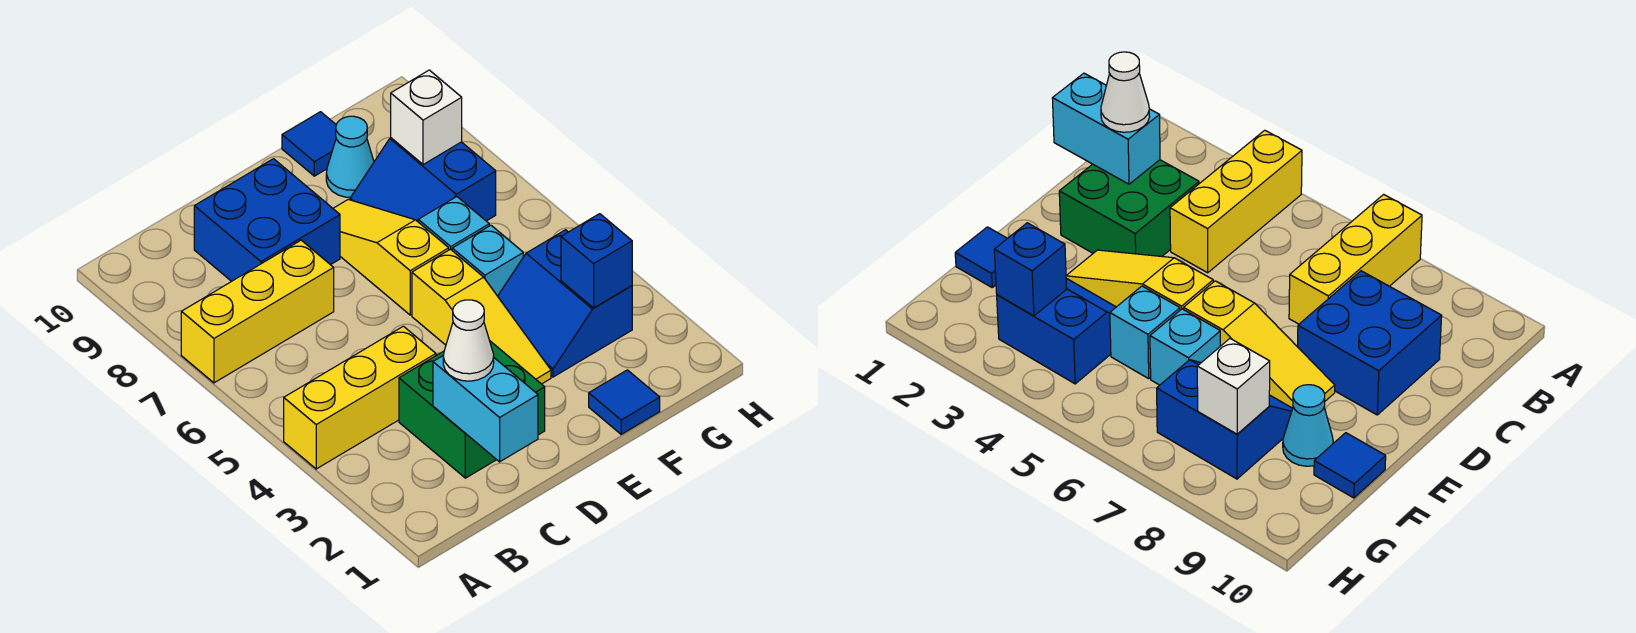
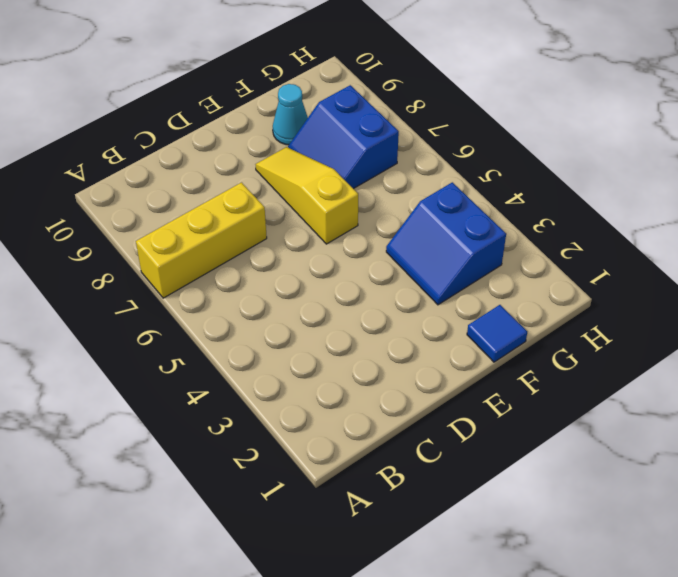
none -> yellow 1x3 brick [284,326,436,469]
none -> green 2x2 brick [399,341,545,478]
none -> blue 2x2 brick [194,159,340,281]

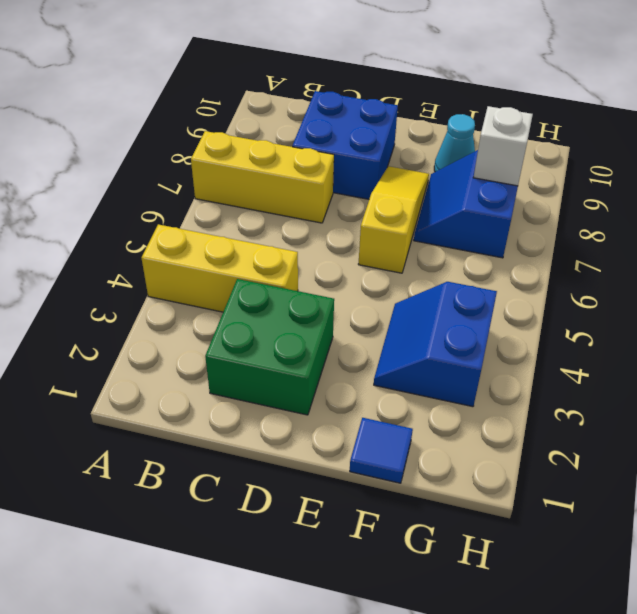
none -> yellow 1x3 slope [412,249,551,384]
none -> cyan 1x1 brick [452,225,523,296]
none -> cyan 1x1 brick [418,197,489,250]

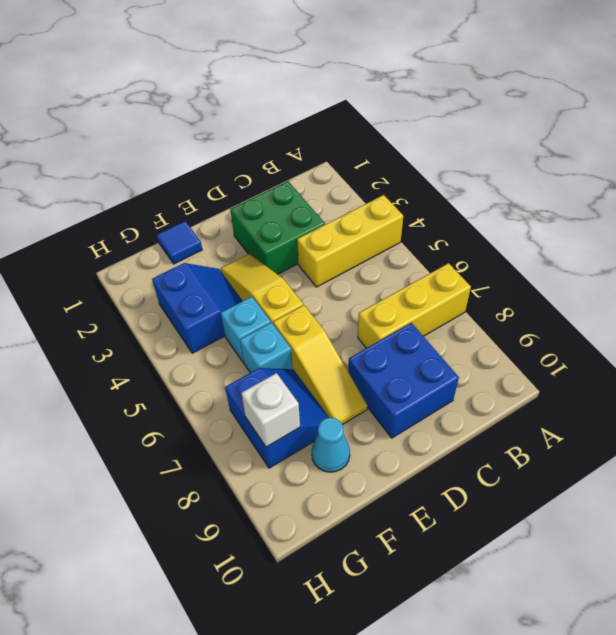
none -> blue 1x1 tile [282,112,336,176]
none -> cyan 1x2 brick [433,355,538,462]
none -> blue 1x1 brick [561,214,632,308]

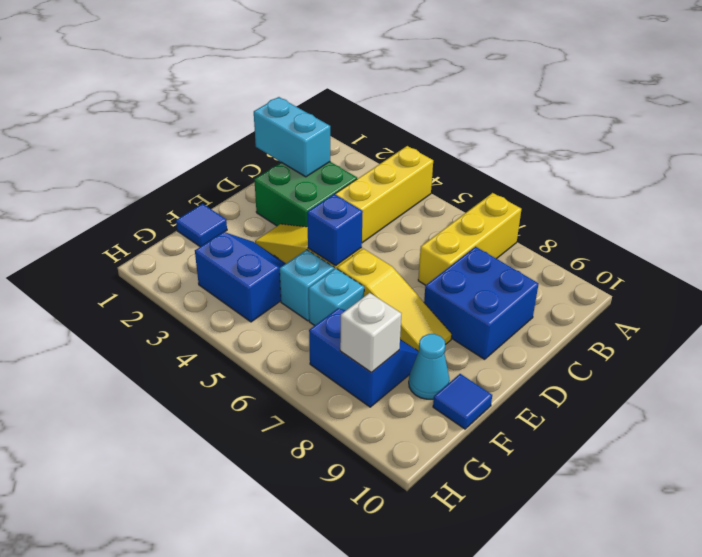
blue 1x1 brick [307,194,363,266] -> blue 1x1 brick moved to [561,214,632,308]
none -> white 1x1 cone [443,300,494,381]

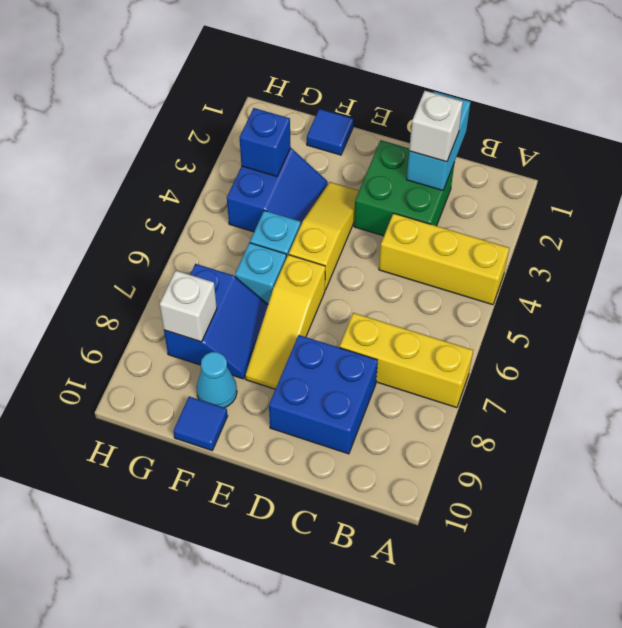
white 1x1 brick [409,91,463,162] -> white 1x1 cone [443,300,494,381]

